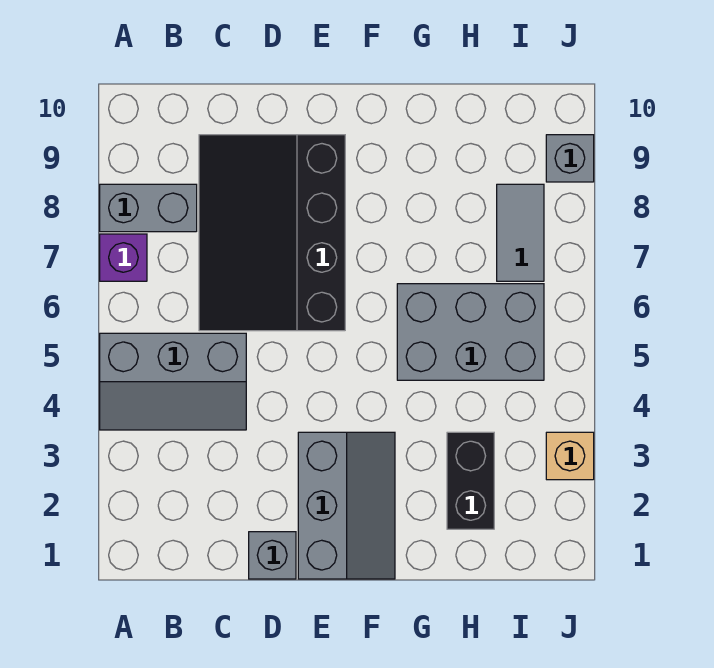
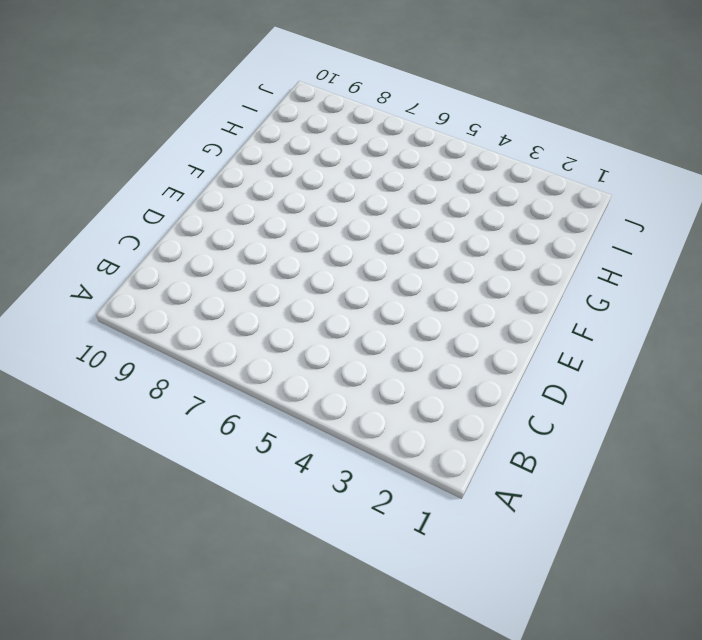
none -> grey 2x3 slope [100,333,246,430]
none -> purple 1x1 brick [100,234,147,281]

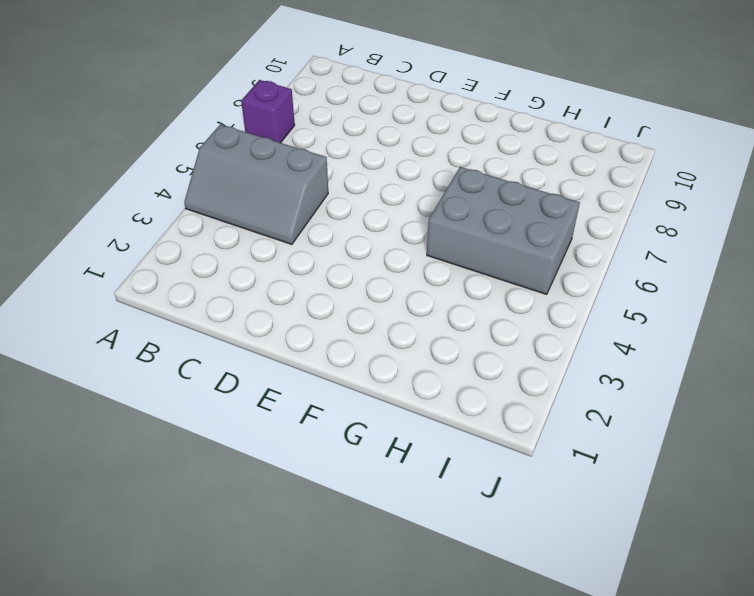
none -> grey 1x2 brick [100,184,197,232]
none -> black 3x4 slope [199,135,345,331]

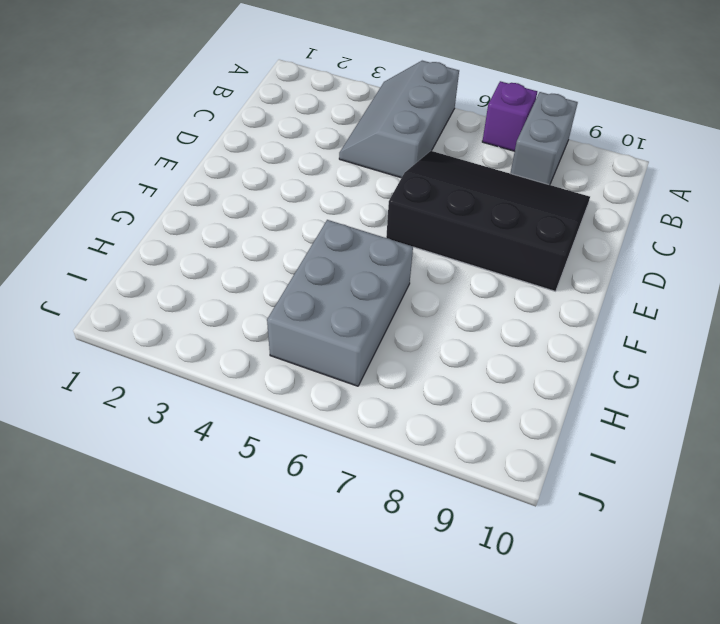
none -> grey 1x1 brick [249,532,296,579]
none -> grey 2x3 slope [298,432,395,579]

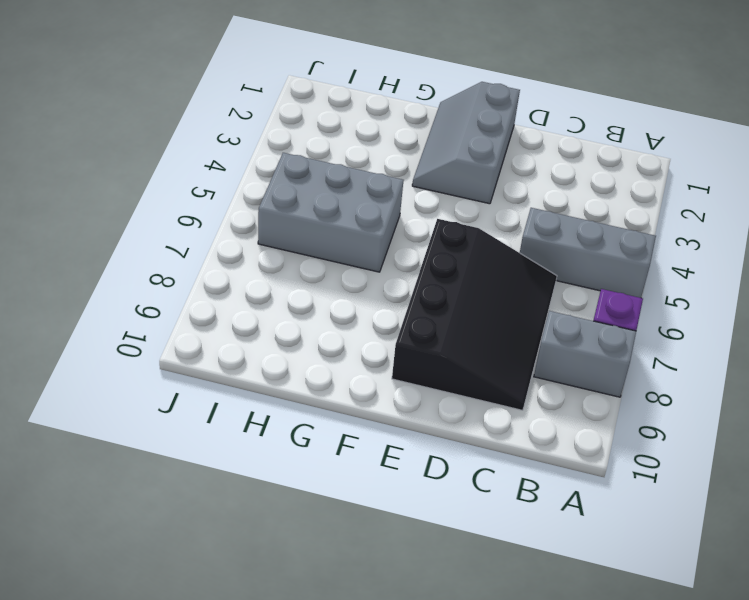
none -> grey 1x1 brick [249,532,296,579]
none -> black 1x2 brick [447,432,494,529]

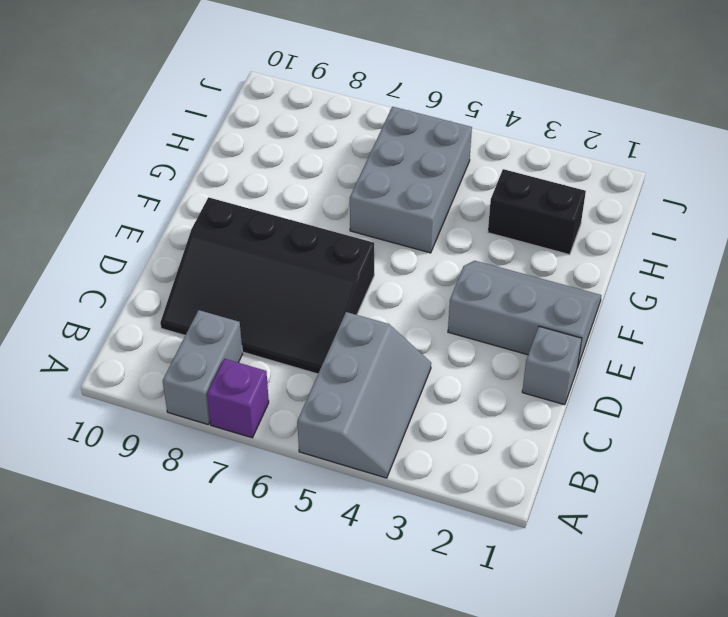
none -> grey 1x2 tile [497,184,544,281]
none -> tan 1x1 brick [546,432,594,480]

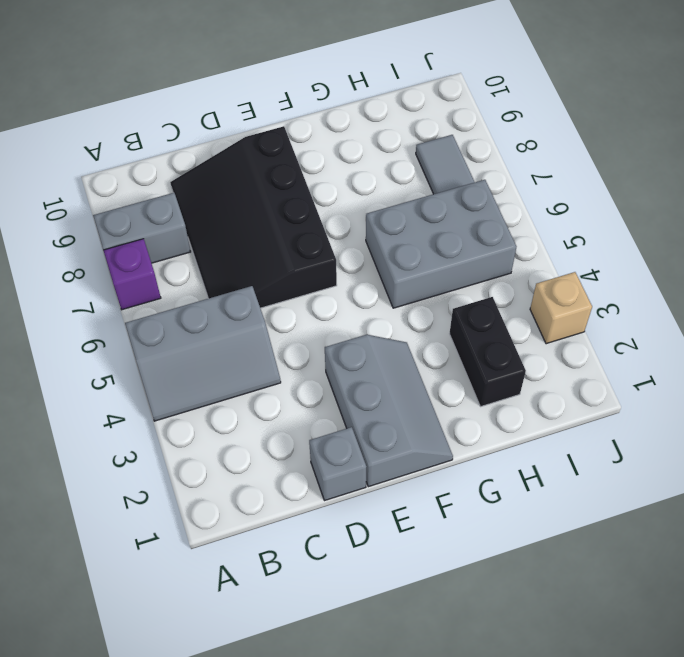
none -> grey 1x1 brick [546,135,594,182]

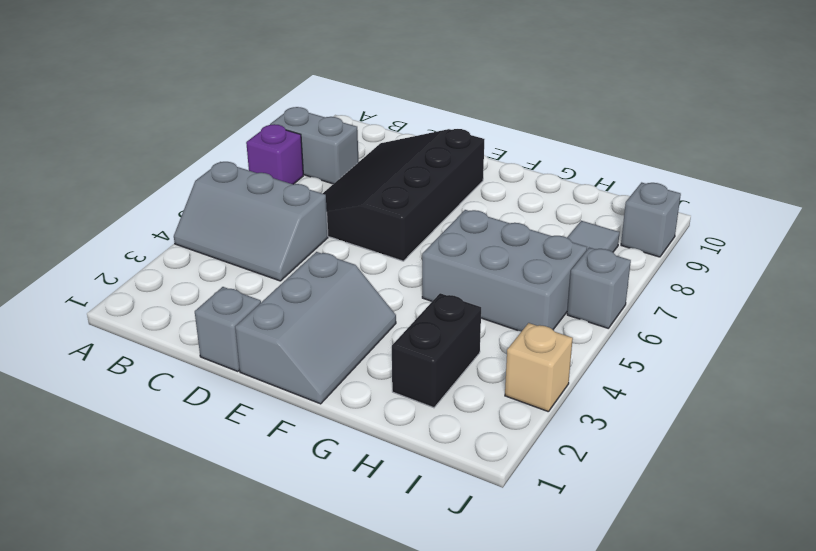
grey 1x1 brick [567,248,631,328] -> none

